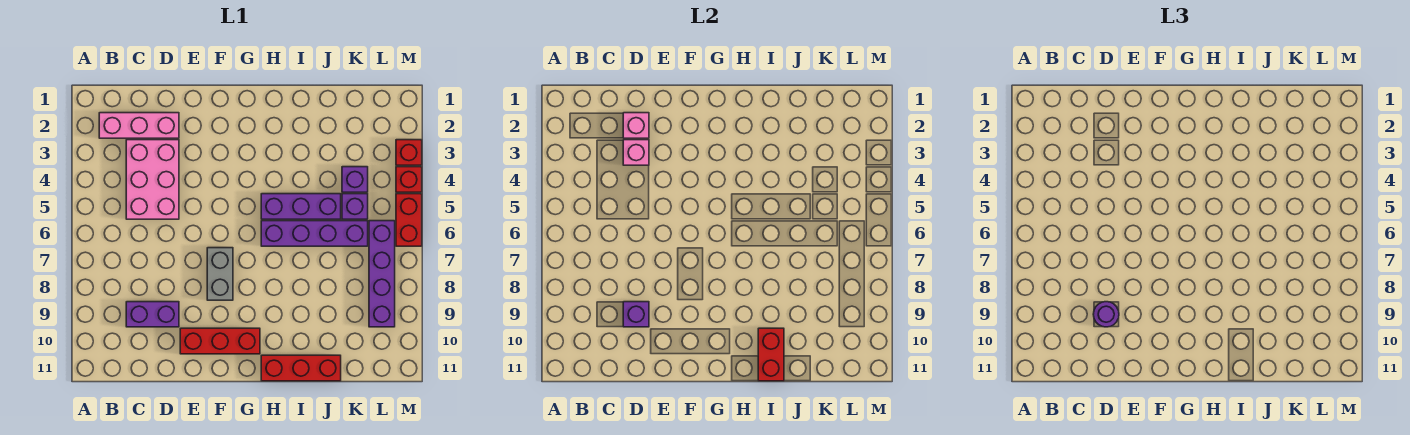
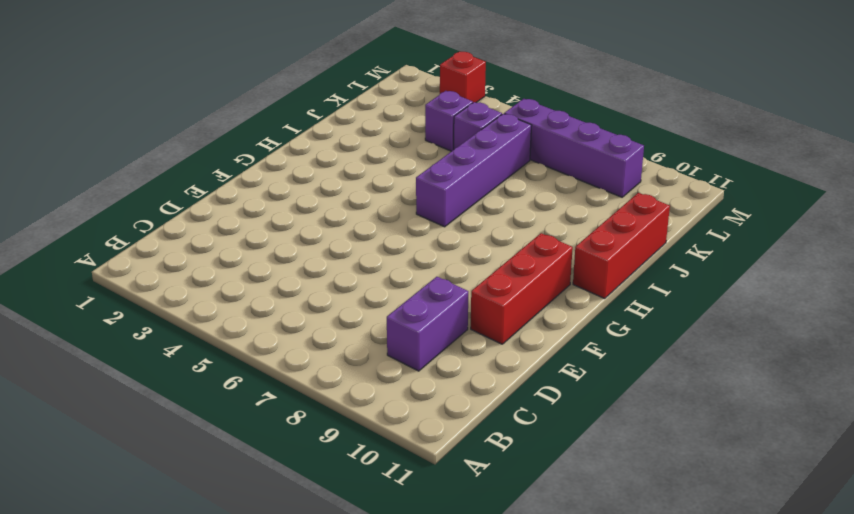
none -> pink 1x3 brick [99,113,179,138]
none -> pink 2x3 brick [126,140,179,219]
none -> grey 1x2 brick [207,248,233,300]

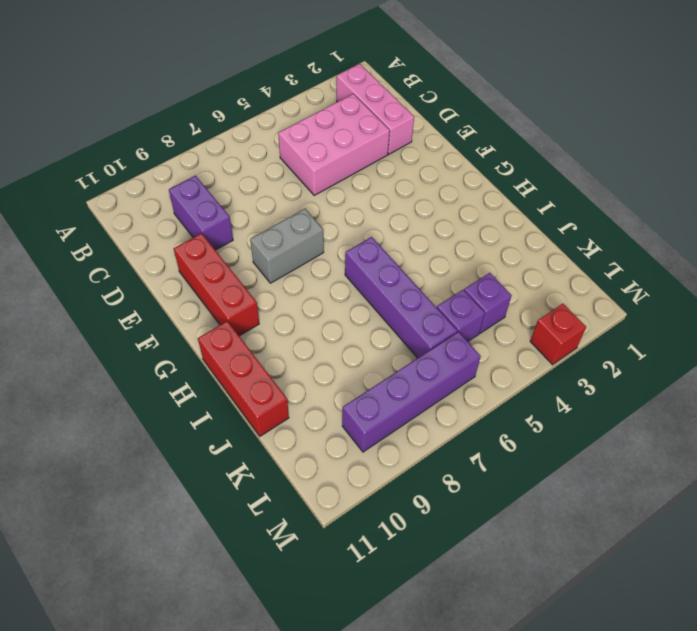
none -> purple 1x3 brick [261,194,341,219]
none -> red 1x1 brick [396,167,422,192]
none -> red 1x2 brick [396,194,422,246]

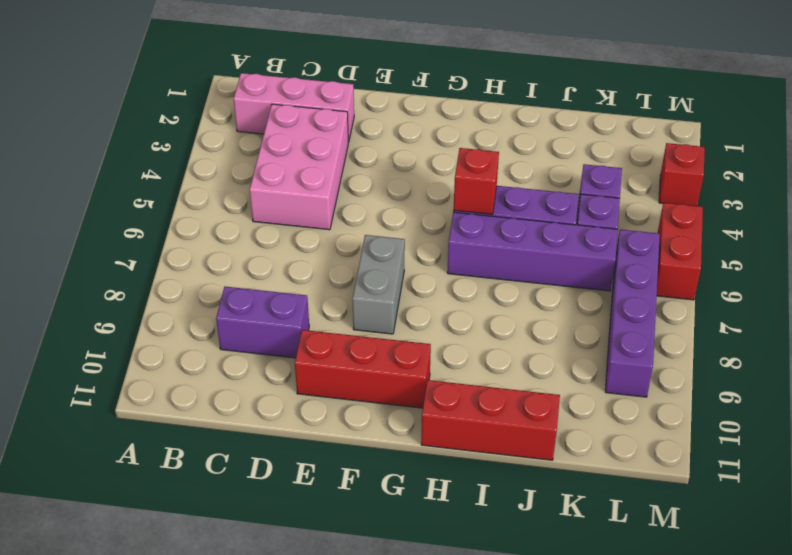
red 1x1 brick [454,148,499,214] -> red 1x1 brick moved to [396,167,422,192]
none -> pink 1x1 brick [623,113,649,138]
none -> pink 1x1 brick [623,140,649,165]
none -> purple 1x1 brick [623,302,649,327]

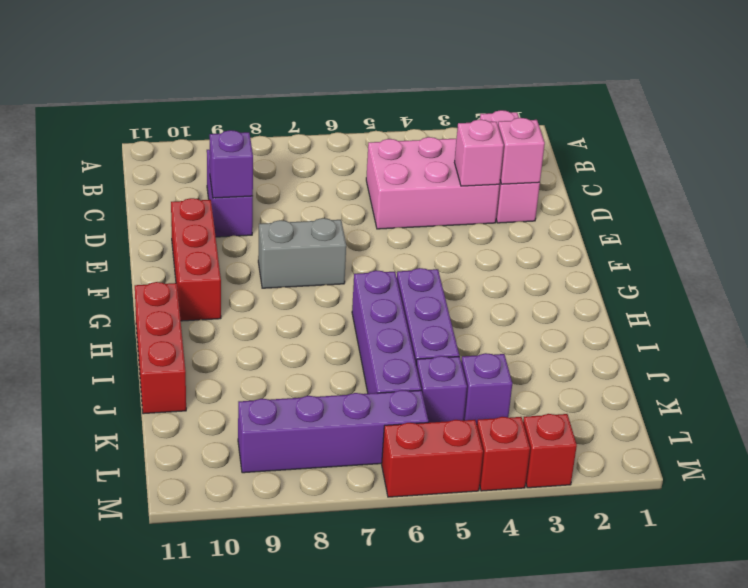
none -> red 1x2 brick [758,328,784,381]
none -> purple 1x1 round brick [1093,302,1119,327]

